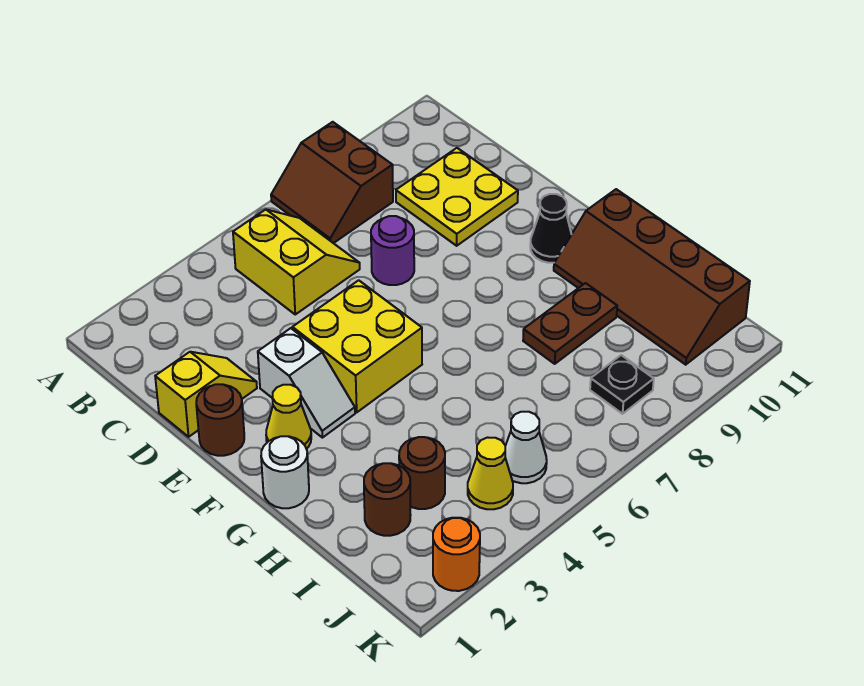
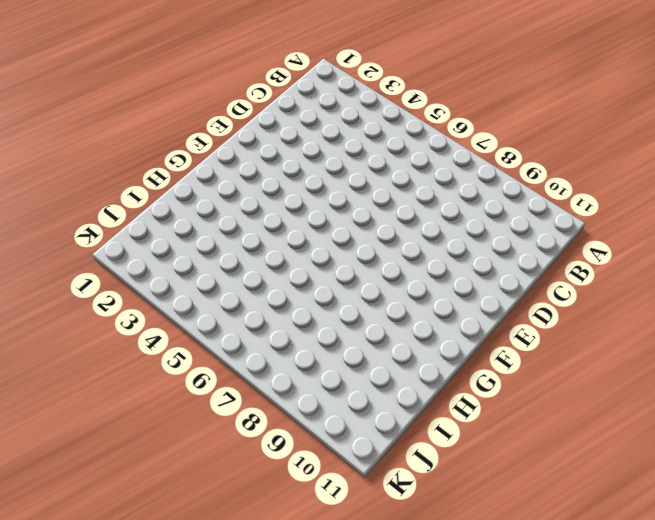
none -> brown 2x2 slope [271,122,393,243]
none -> yellow 2x2 slope [233,210,360,314]
none -> yellow 2x2 plate [396,148,518,246]

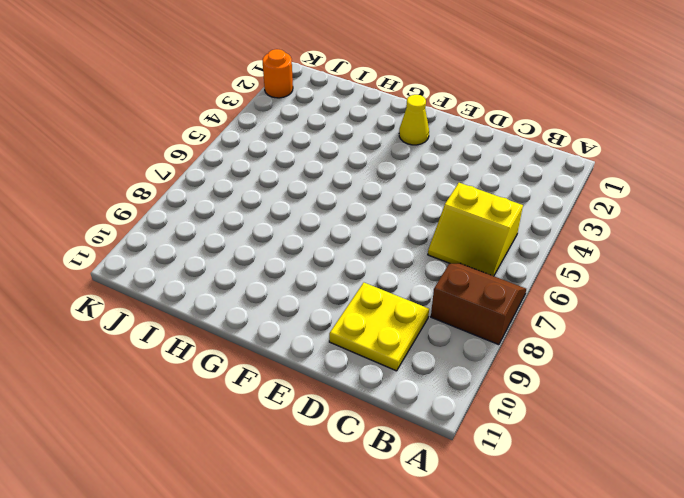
none -> yellow 1x2 slope [155,352,257,437]
none -> purple 1x1 round brick [371,216,414,285]
none -> brown 1x1 round brick [196,384,244,456]

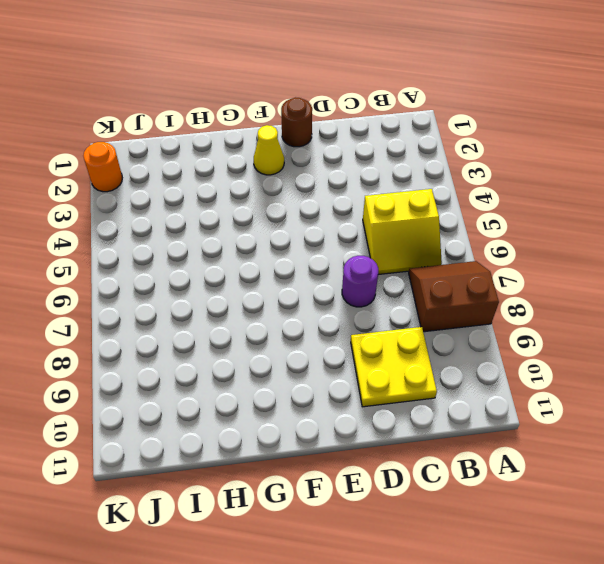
none -> yellow 1x2 slope [155,352,257,437]
none -> white 1x2 slope [258,328,355,438]
none -> yellow 2x2 brick [292,280,422,412]

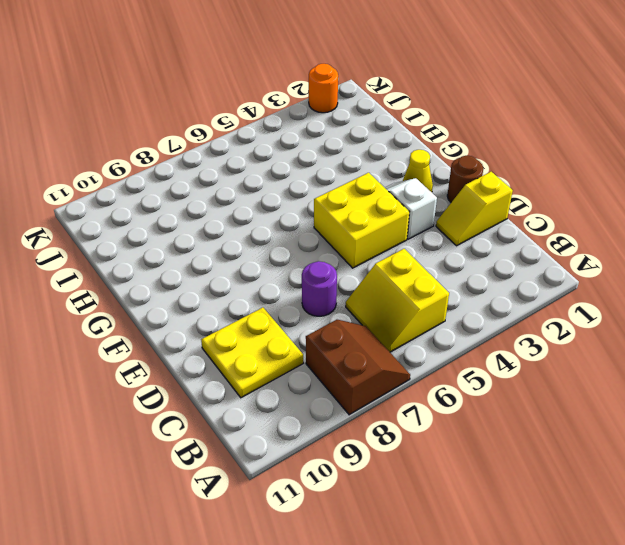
none -> black 1x1 cone [530,194,572,263]
none -> white 1x1 round brick [261,436,309,508]
none -> brown 2x4 slope [554,189,750,365]

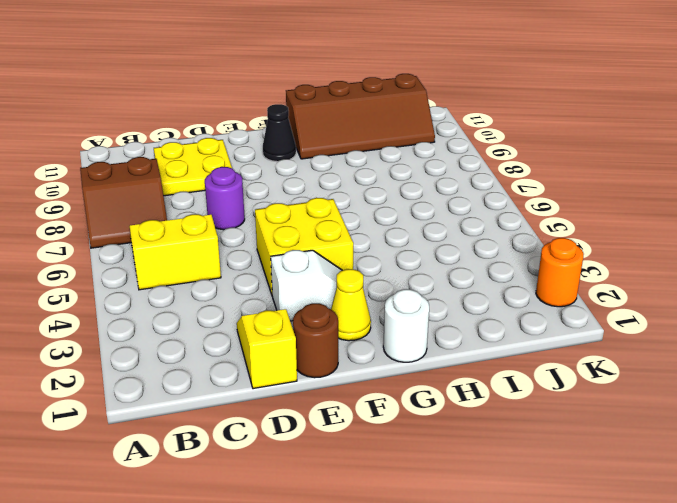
none -> brown 1x2 plate [523,283,617,364]
none -> brown 1x1 round brick [364,463,410,536]
none -> brown 1x1 round brick [399,437,445,509]

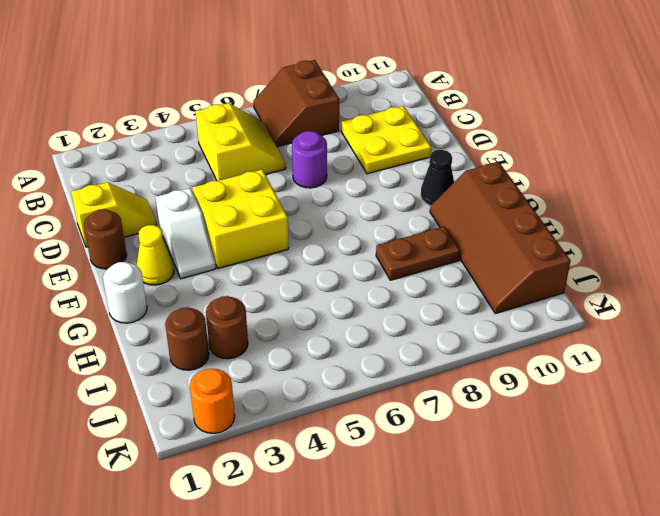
none -> yellow 1x1 cone [468,437,513,509]
none -> white 1x1 cone [505,412,547,483]
none -> black 1x1 plate [590,355,654,414]

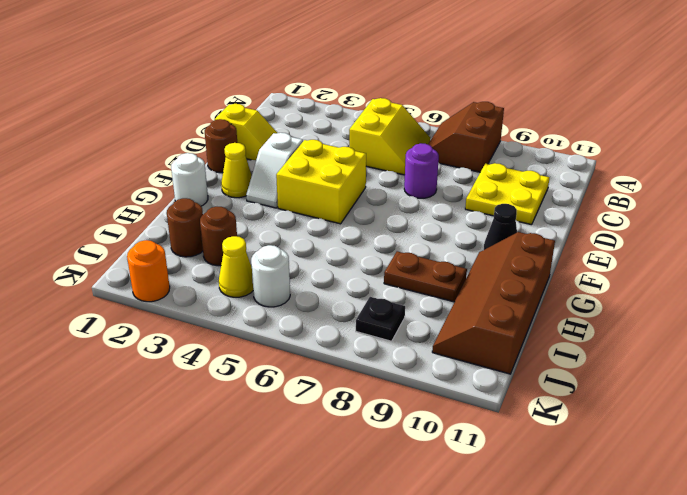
white 1x1 round brick [251,245,290,307] -> white 1x1 cone [505,412,547,483]

